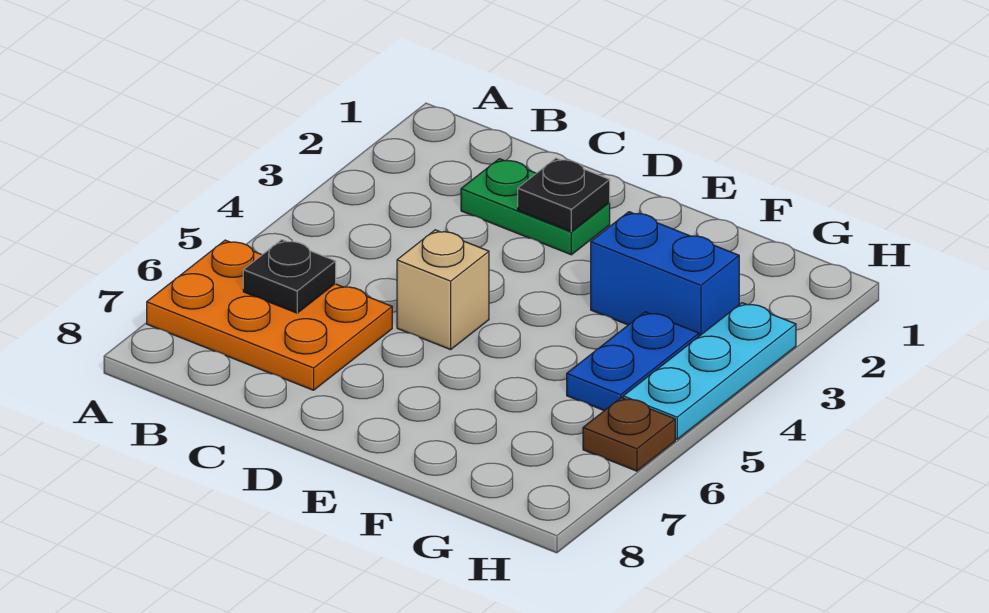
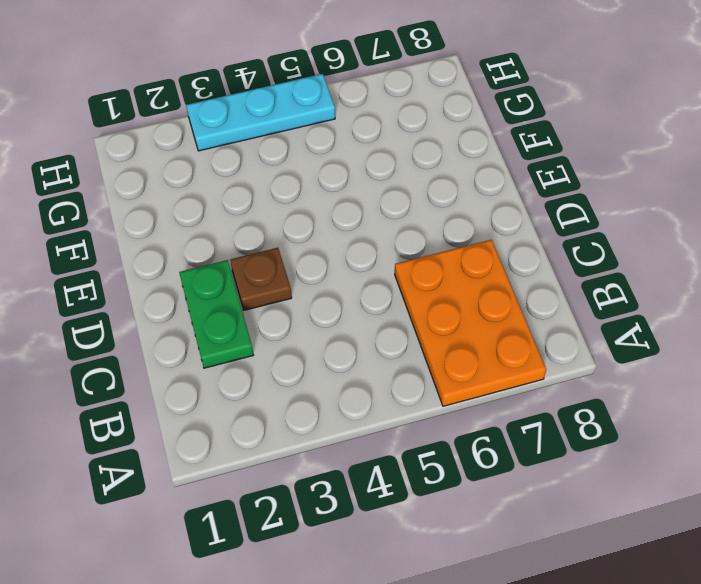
brown 1x1 plate [230,248,292,310] -> brown 1x1 plate moved to [583,398,675,471]
none -> tan 1x1 brick [397,230,489,350]
none -> blue 1x2 brick [591,212,739,336]

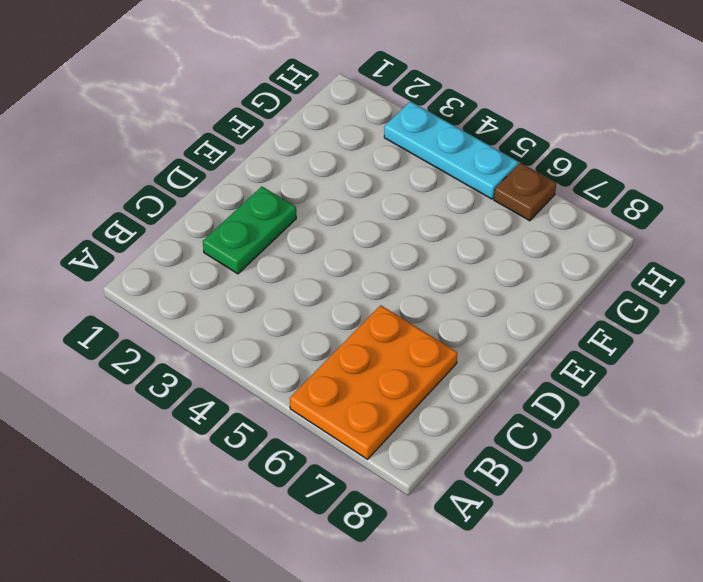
none -> tan 1x1 brick [397,230,489,350]
none -> blue 1x2 brick [591,212,739,336]

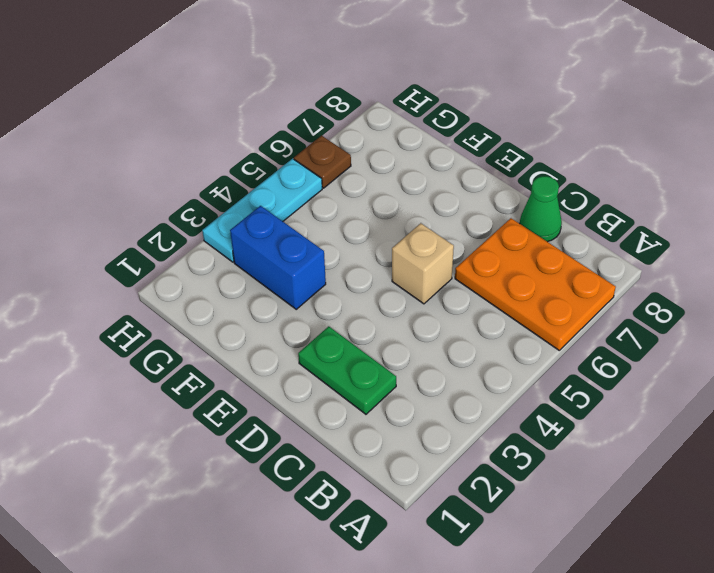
green 1x1 cone [520,176,562,242] -> none
none -> blue 1x2 plate [567,312,699,411]
none -> black 1x1 plate [243,240,336,313]

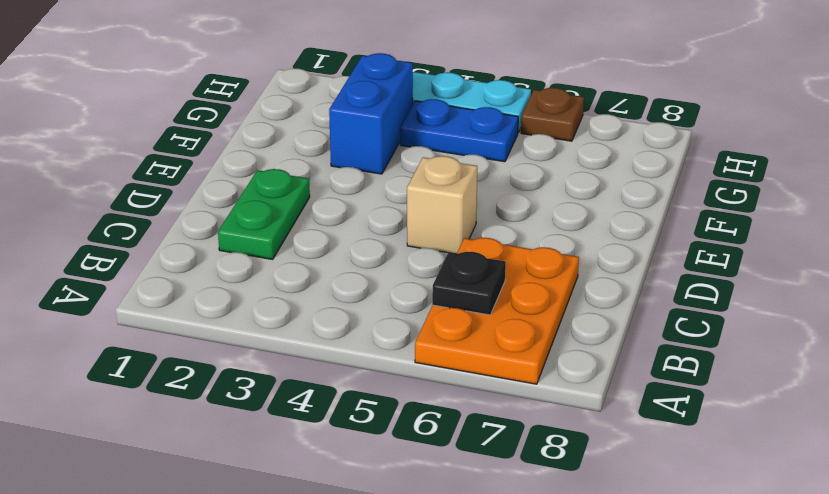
none -> black 1x1 plate [518,158,610,232]

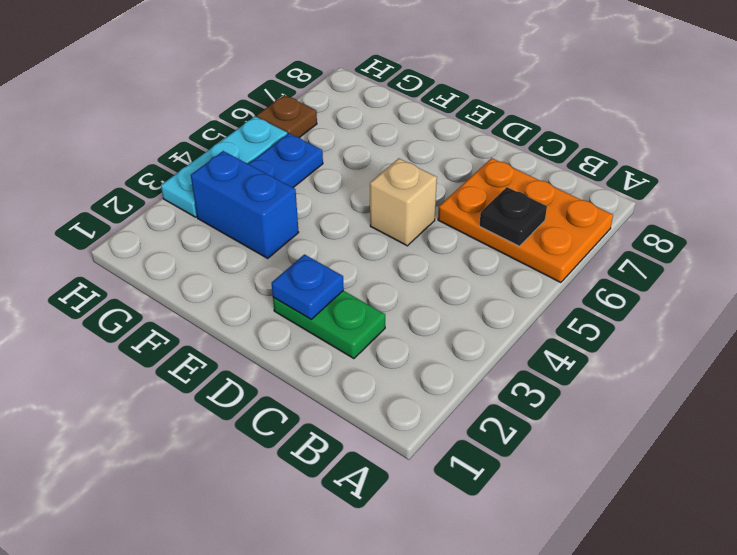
blue 1x1 plate [272,254,344,319] -> black 1x1 plate [518,158,610,232]

